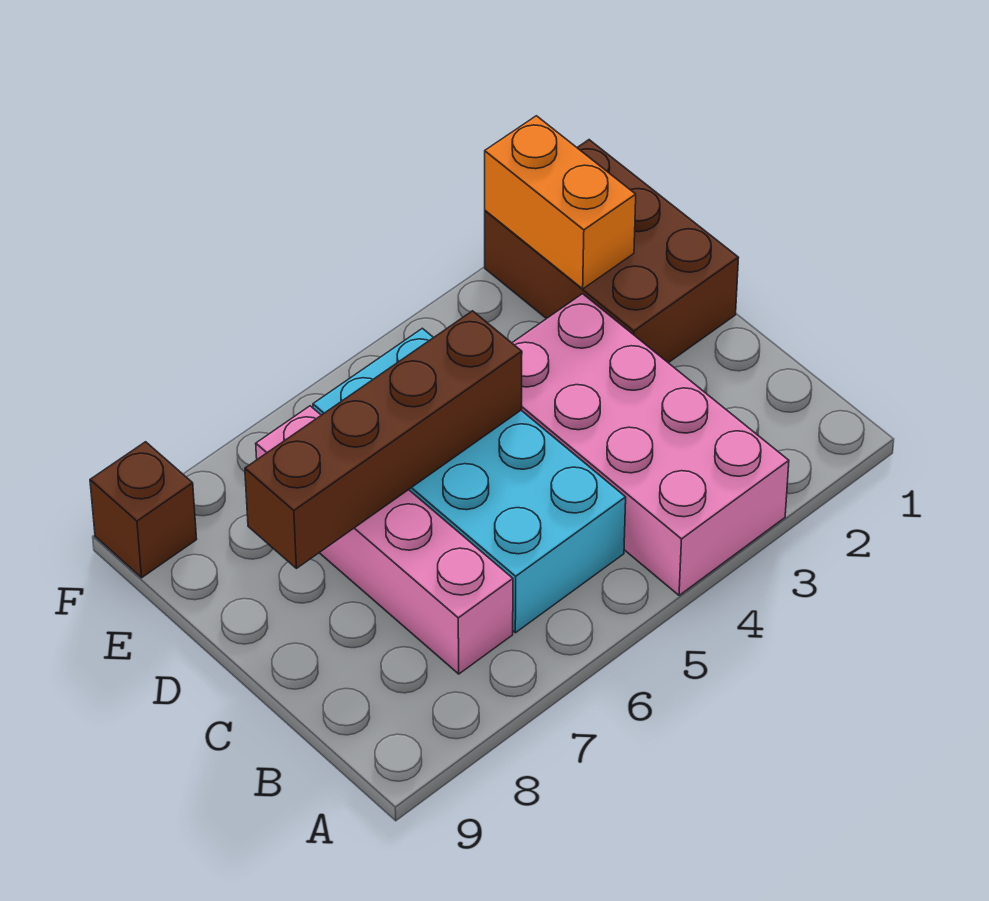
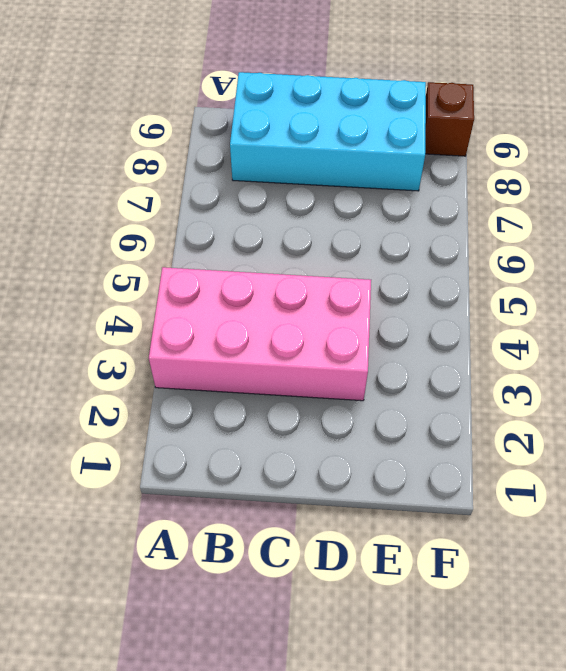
cyan 2x4 brick [230,72,426,191] -> cyan 2x4 brick moved to [313,328,626,633]
none -> pink 1x4 brick [256,406,513,674]
none -> brown 2x3 brick [485,140,738,363]

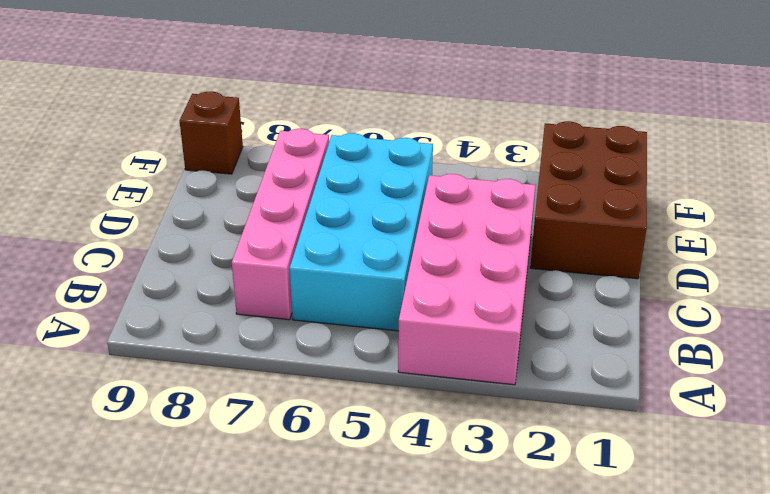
none -> brown 1x4 brick [245,311,522,568]
none -> orange 1x2 brick [485,116,636,289]

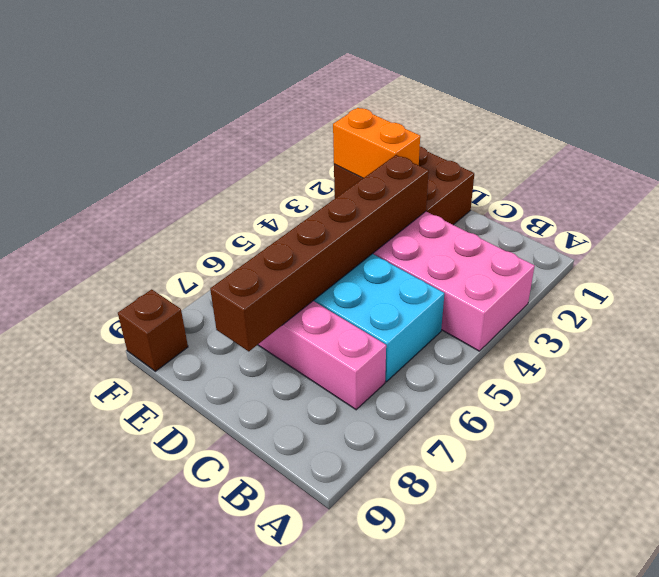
brown 1x6 brick [210,155,429,351] -> brown 1x4 brick [245,311,522,568]

